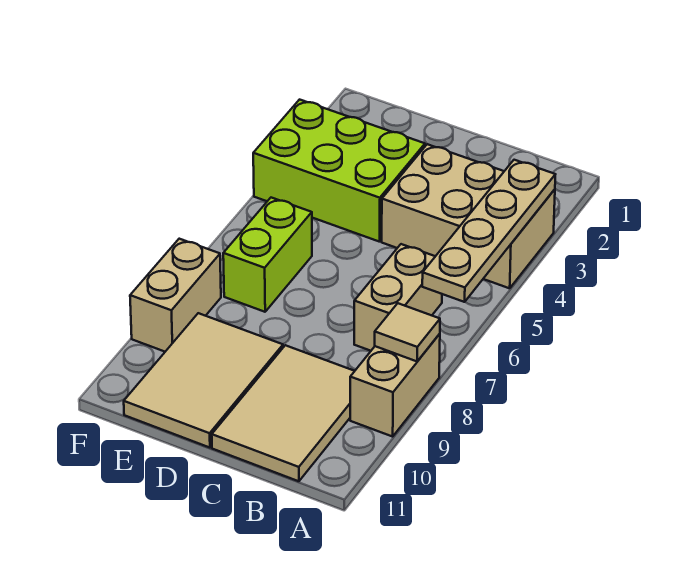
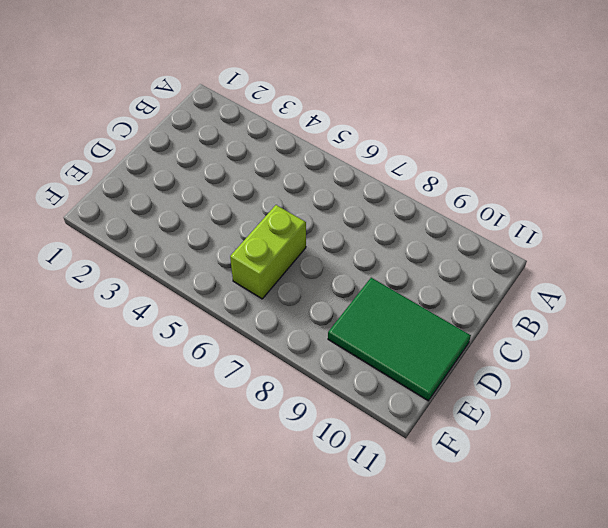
lime 1x2 brick [230,205,306,299] -> lime 1x2 brick turned to [223,198,312,312]
green 2x3 tile [328,278,471,401] -> tan 2x3 tile [124,313,283,448]
none -> tan 2x3 brick [382,144,555,288]
none -> tan 1x2 brick [350,334,440,437]

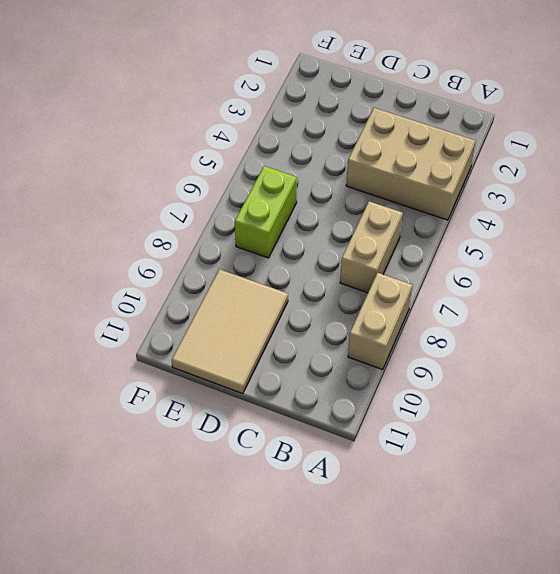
none -> tan 2x3 tile [212,345,354,481]
none -> lime 2x3 brick [253,100,425,242]

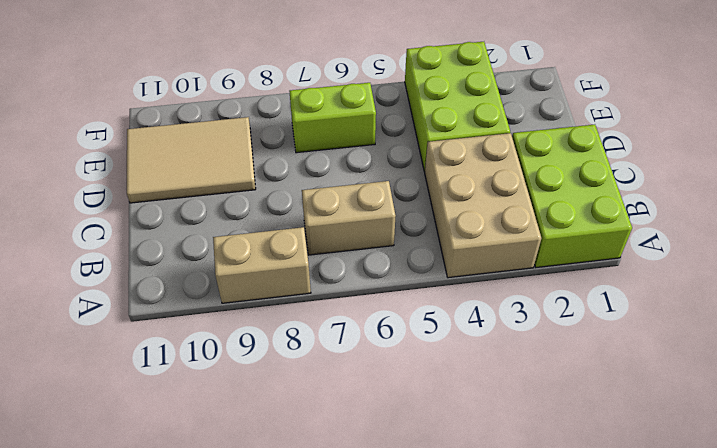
lime 2x3 brick [512,125,632,267] -> none
none -> tan 2x3 tile [212,345,354,481]
none -> tan 1x2 brick [130,239,221,352]

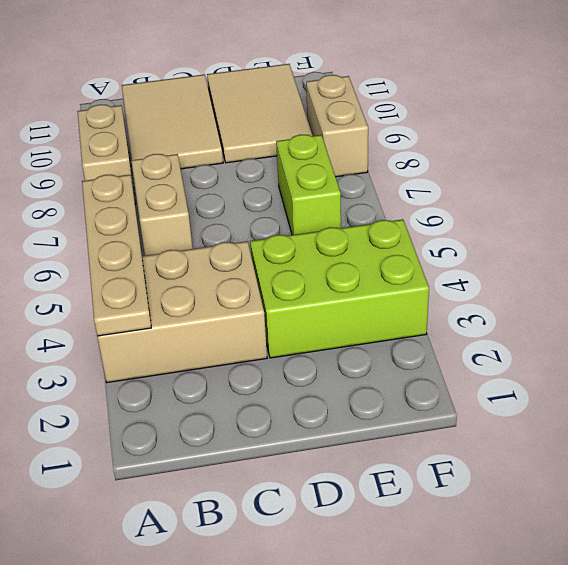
none -> tan 1x1 tile [375,303,440,361]

